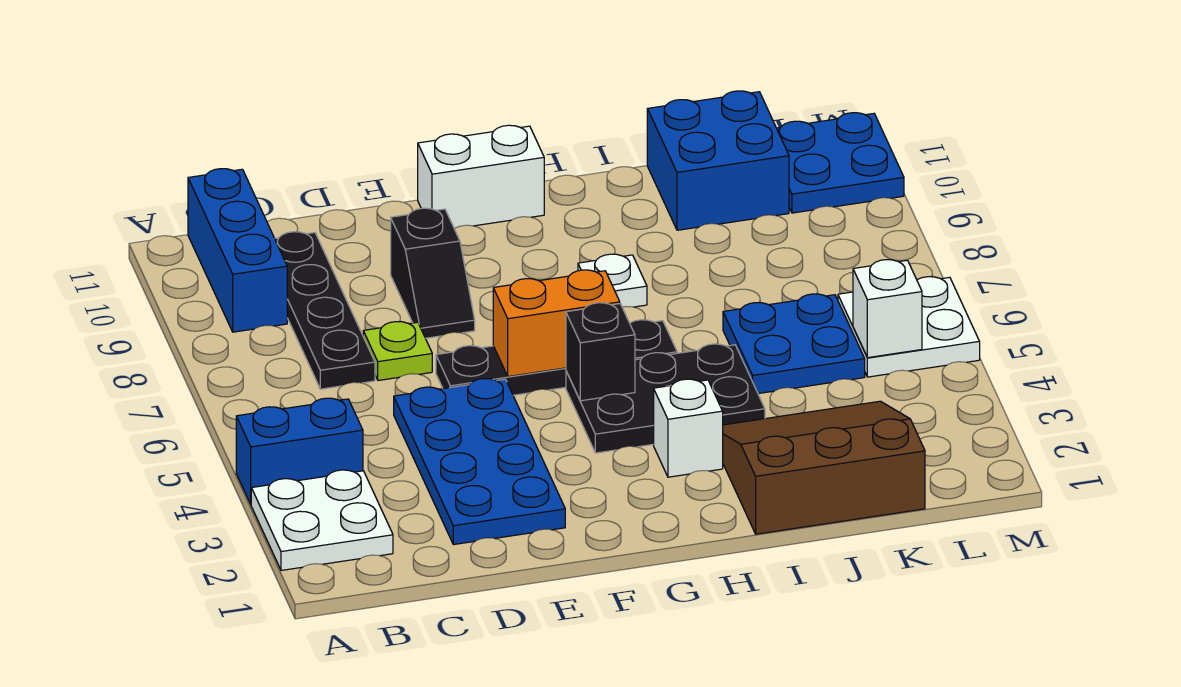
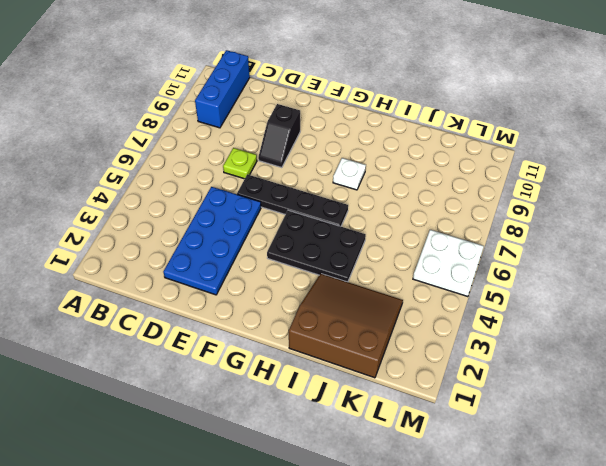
none -> white 2x2 plate [251,470,393,570]
none -> blue 1x2 brick [236,398,363,504]
none -> black 1x4 plate [275,232,375,389]

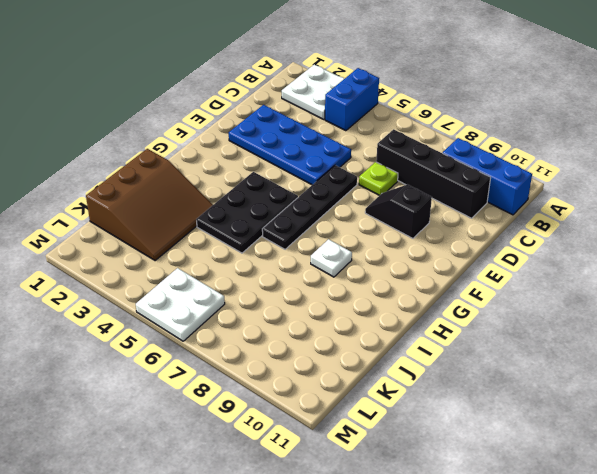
black 1x4 brick [376,129,491,218] -> black 1x4 plate [275,232,375,389]
none -> white 1x2 brick [418,125,544,229]
none -> white 1x1 brick [654,379,723,477]
none -> blue 2x2 plate [723,294,865,394]

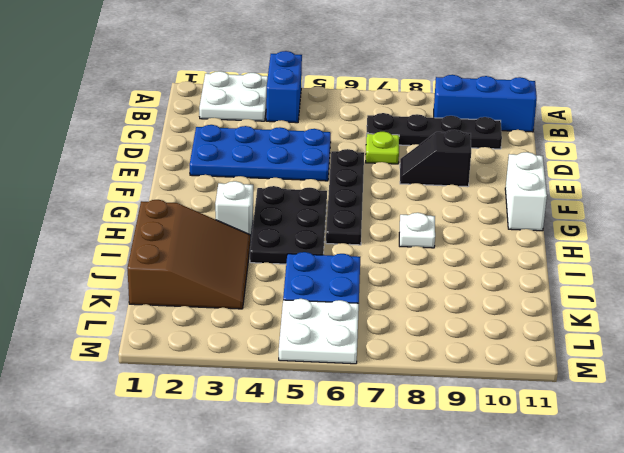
none -> blue 2x2 brick [647,91,789,230]
none -> blue 2x2 plate [777,113,904,213]
none -> orange 1x2 brick [493,270,620,377]

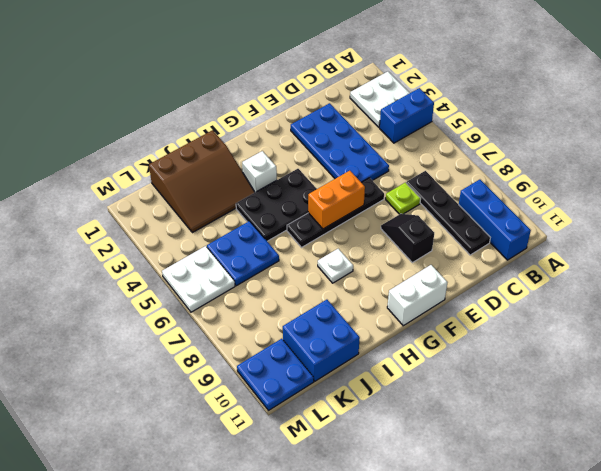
none -> black 1x1 brick [566,303,635,401]
none -> white 1x1 brick [853,260,922,358]

